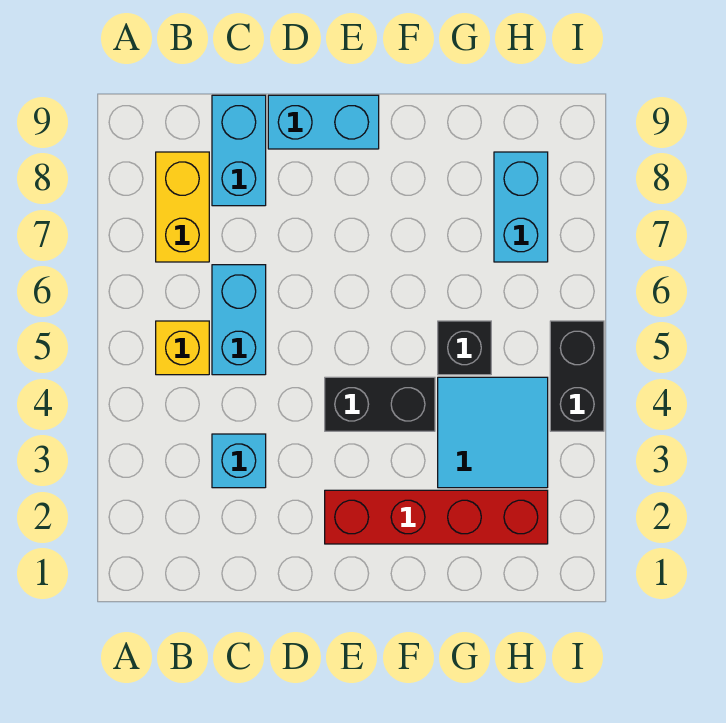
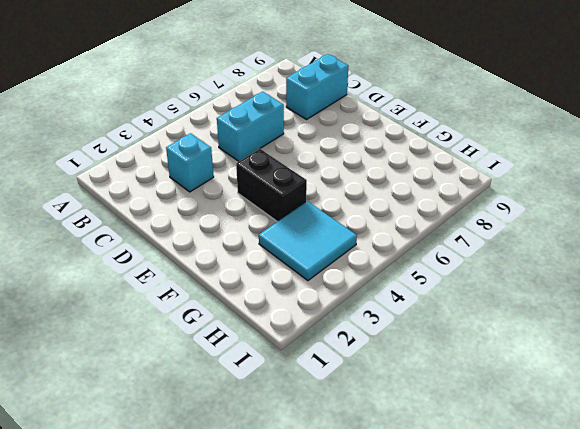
none -> yellow 1x1 brick [156,321,209,375]
none -> yellow 1x2 brick [156,152,209,262]
none -> cyan 1x2 brick [268,95,379,149]

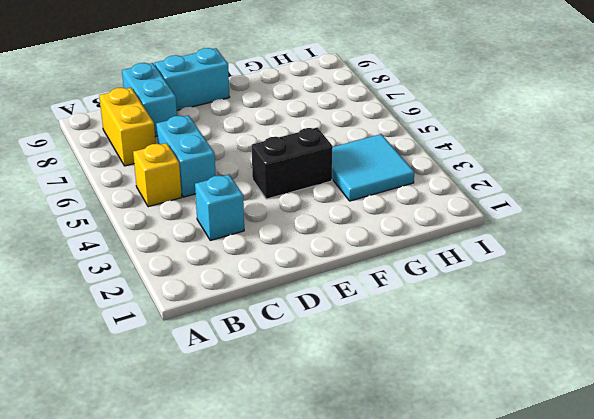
none -> red 1x4 brick [325,490,548,544]
none -> black 1x1 brick [438,321,491,375]
none -> cyan 1x2 brick [494,152,548,262]

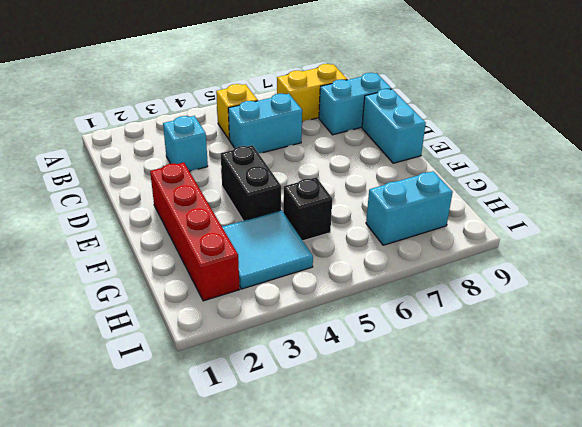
none -> black 1x2 brick [550,321,604,431]

